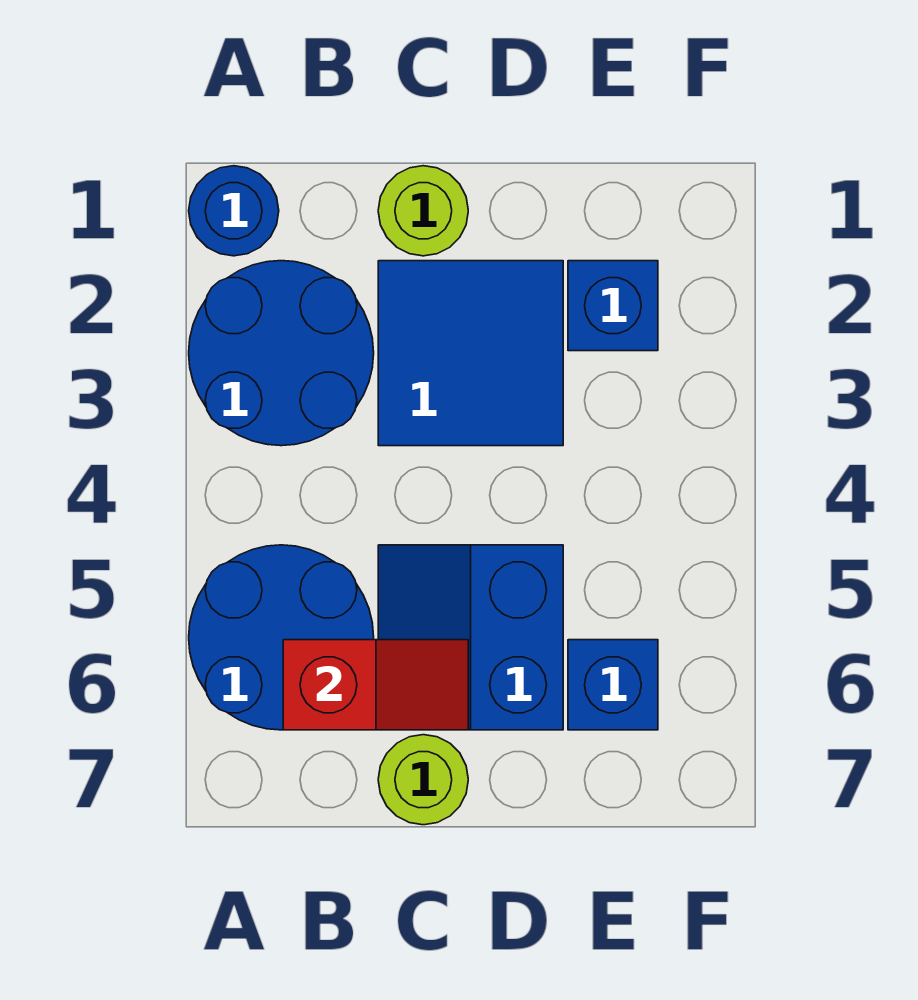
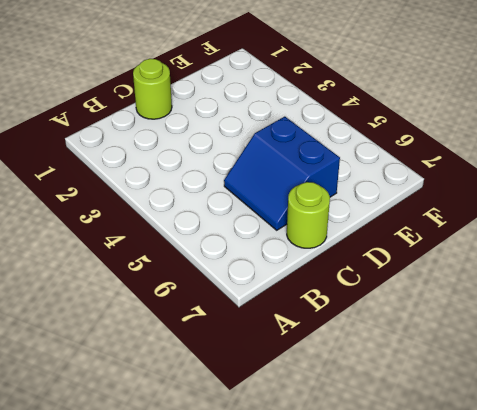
none -> blue 1x1 round brick [189,166,279,256]
none -> blue 2x2 round brick [189,261,374,446]

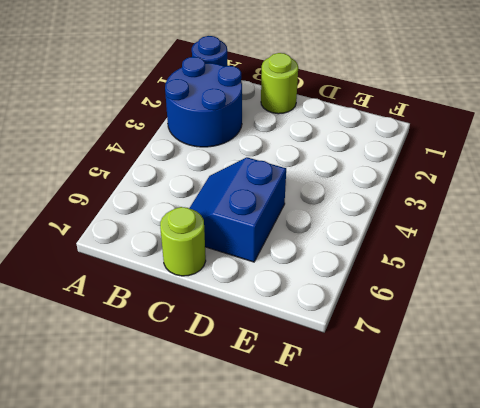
none -> blue 2x2 round brick [189,545,374,730]
none -> blue 2x2 tile [378,261,563,446]

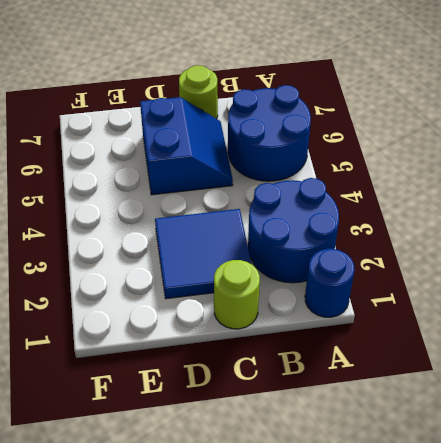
none -> blue 1x1 brick [568,261,658,351]
none -> blue 1x1 brick [568,640,658,730]

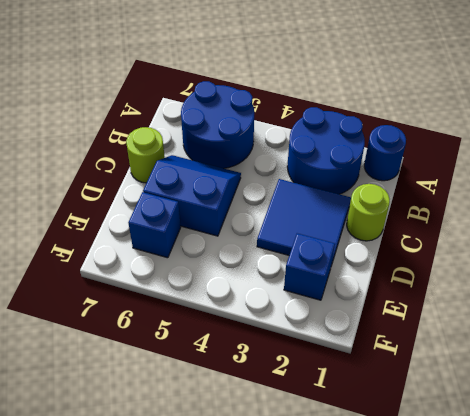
none -> red 1x2 slope [283,640,468,730]

